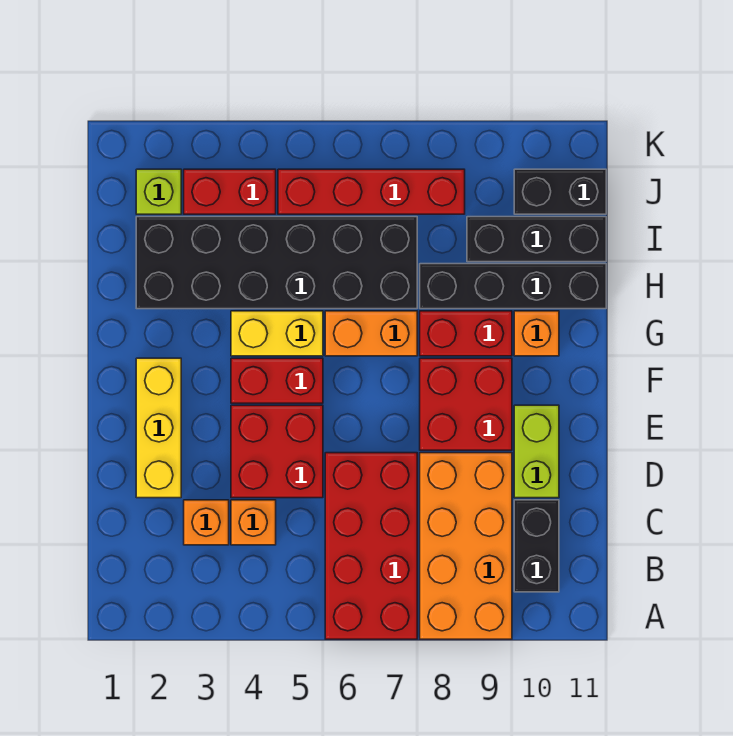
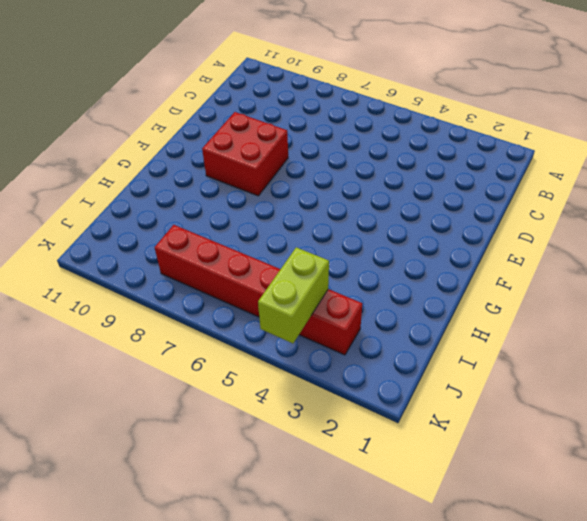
lime 1x2 brick [258,247,329,343] -> lime 1x2 brick moved to [514,405,559,498]
none -> red 2x4 brick [325,453,417,639]
none -> orange 2x4 brick [420,453,512,639]
none -> black 1x2 brick [514,500,559,592]

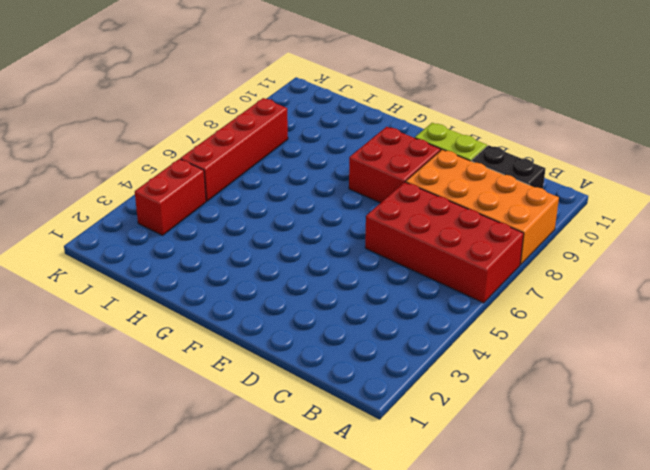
none -> orange 1x1 brick [184,500,229,545]
none -> orange 1x1 brick [231,500,276,545]
none -> yellow 1x3 brick [136,358,181,498]

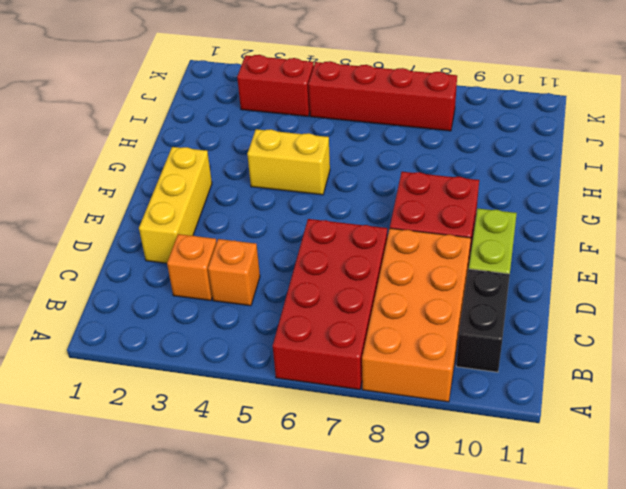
none -> red 2x2 brick [231,405,323,498]
none -> red 1x2 brick [231,358,323,403]
none -> orange 1x2 brick [325,311,417,356]

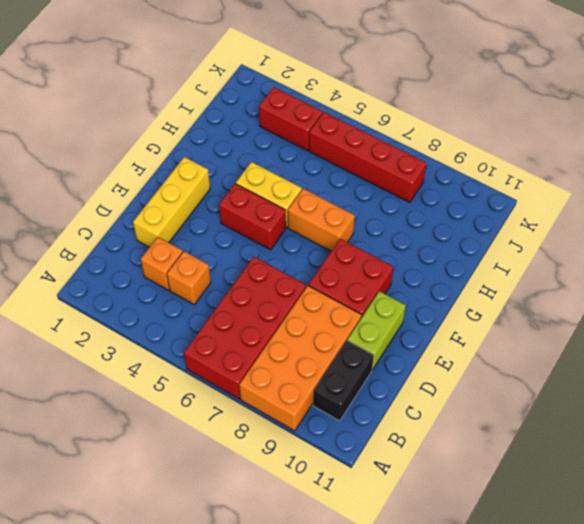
none -> red 2x2 brick [231,405,323,498]
none -> red 1x2 brick [420,311,512,356]
none -> orange 1x1 brick [514,311,559,356]

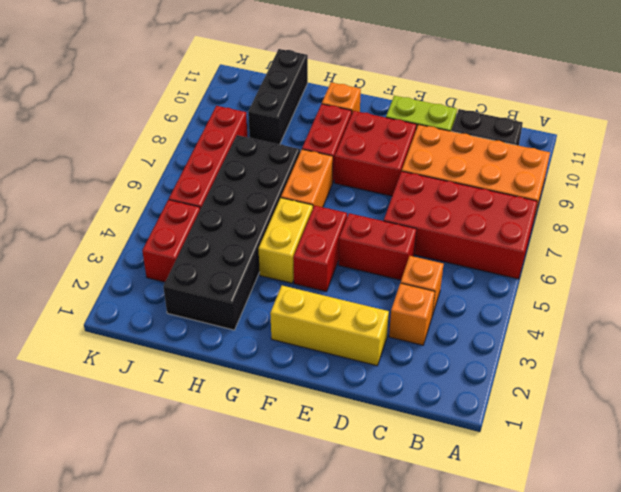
red 1x2 brick [338,213,417,280] -> red 2x2 brick [231,405,323,498]
none -> black 1x4 brick [420,264,606,309]
none -> lime 1x1 brick [136,169,181,214]
none -> black 1x2 brick [514,169,606,214]

